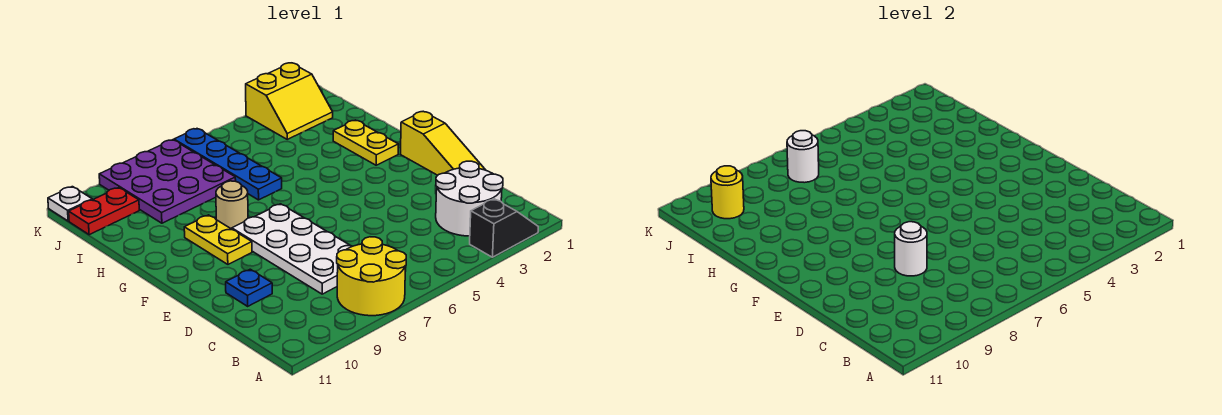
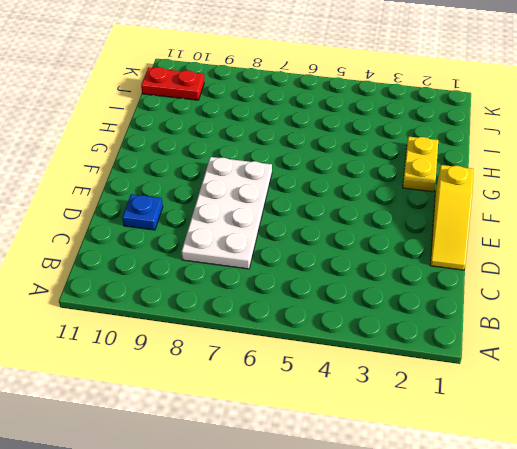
none -> black 1x2 slope [470,199,538,257]
none -> yellow 2x2 round brick [337,237,406,316]
none -> white 2x2 round brick [436,161,503,236]

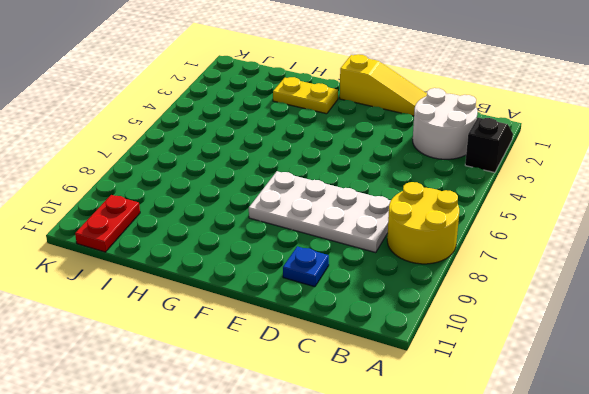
none -> yellow 1x2 plate [184,215,252,264]
none -> tan 1x1 round brick [216,181,248,229]
none -> blue 1x4 plate [174,129,282,200]

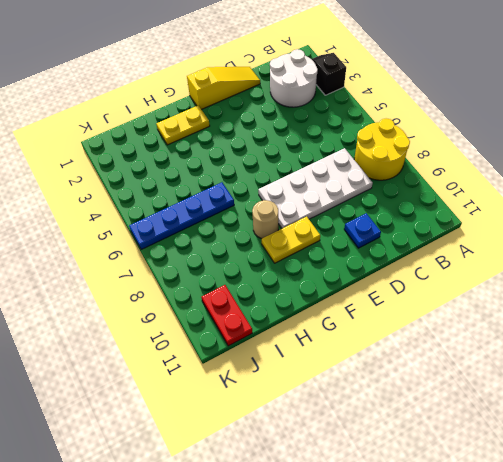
none -> purple 3x3 plate [99,140,236,223]
none -> yellow 2x2 slope [246,63,333,139]
none -> white 1x1 plate [48,187,92,221]

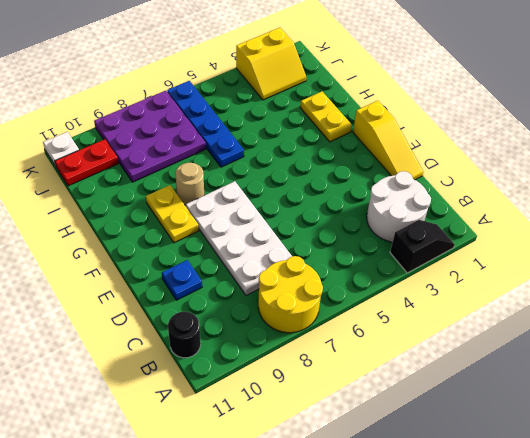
black 1x1 round brick [168,312,201,358] -> none
none -> white 1x1 round brick [895,222,927,276]
none -> white 1x1 round brick [787,131,819,183]
none -> yellow 1x1 round brick [711,166,744,219]

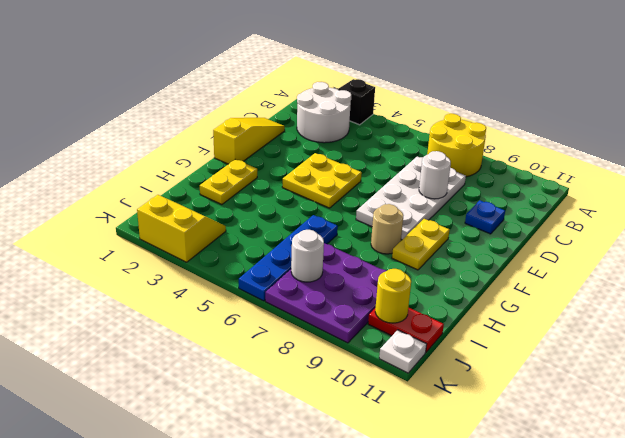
yellow 2x2 plate [282,153,362,208] -> none

